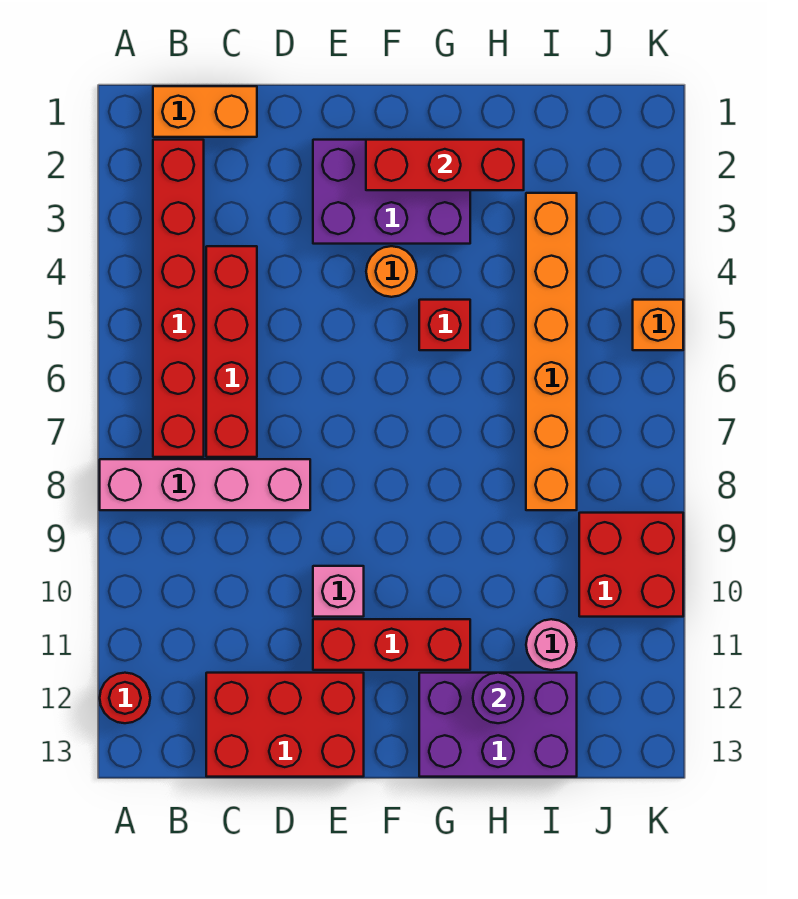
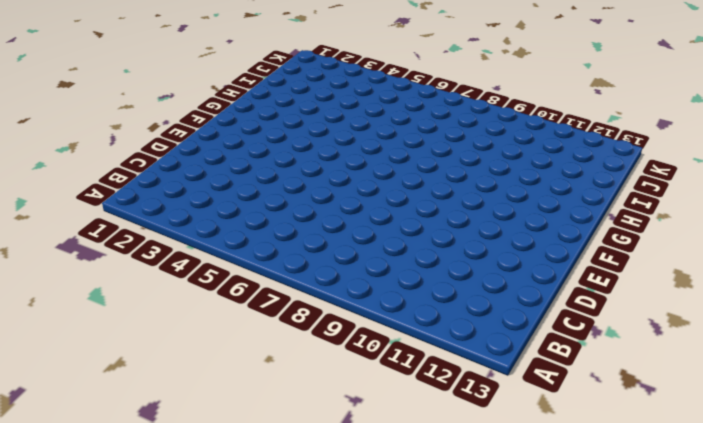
none -> pink 1x4 brick [100,459,310,510]
none -> red 1x1 round brick [100,673,150,723]
none -> orange 1x2 brick [153,86,257,137]

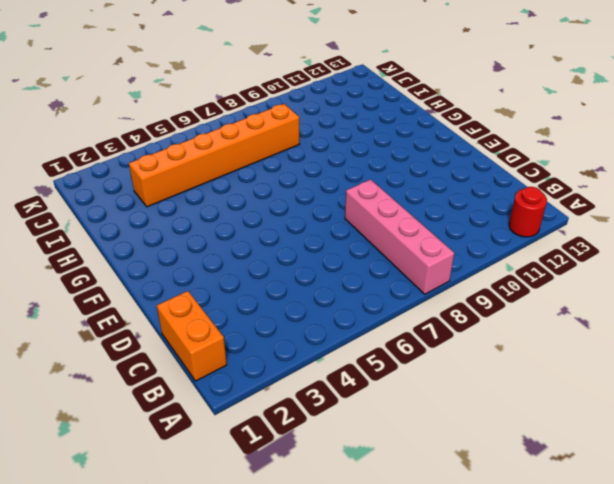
none -> red 1x6 brick [153,140,204,457]
none -> red 1x4 brick [206,246,257,457]
none -> red 2x3 brick [206,673,364,777]

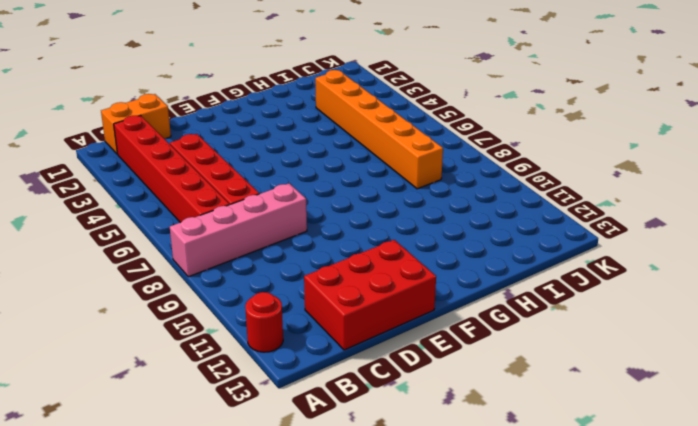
none -> purple 2x3 brick [313,140,470,244]
none -> pink 1x1 brick [313,566,364,617]
none -> red 1x3 brick [313,619,470,670]

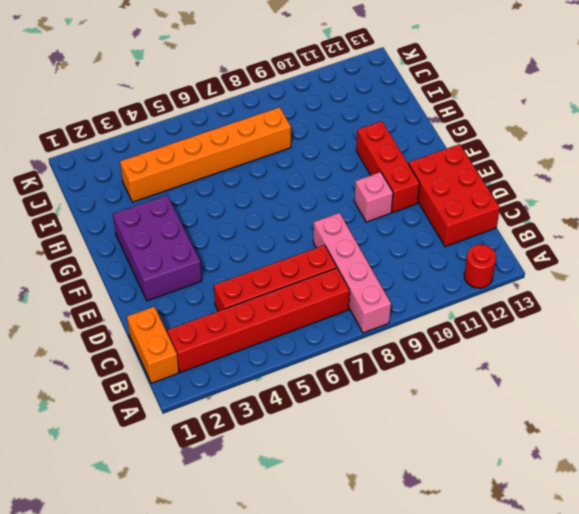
none -> orange 1x1 round brick [366,246,417,297]
none -> red 1x1 brick [419,300,470,350]
none -> purple 2x3 brick [419,673,577,777]

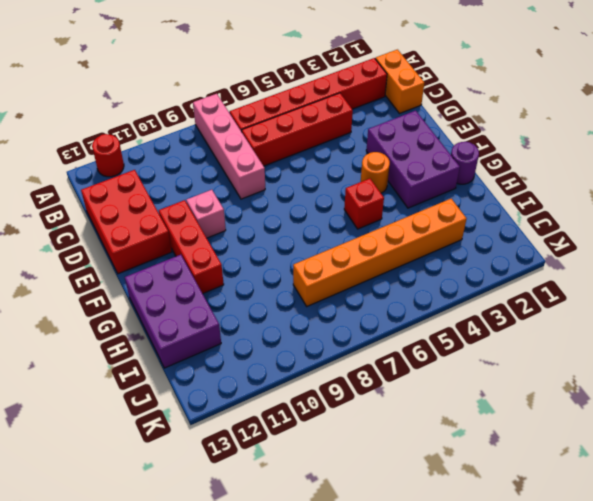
purple 1x1 round brick [451,142,479,184] -> purple 1x1 round brick moved to [473,673,523,723]
none -> pink 1x1 round brick [526,619,577,670]
none -> red 2x2 brick [579,513,683,617]
none -> orange 1x1 brick [633,300,683,350]

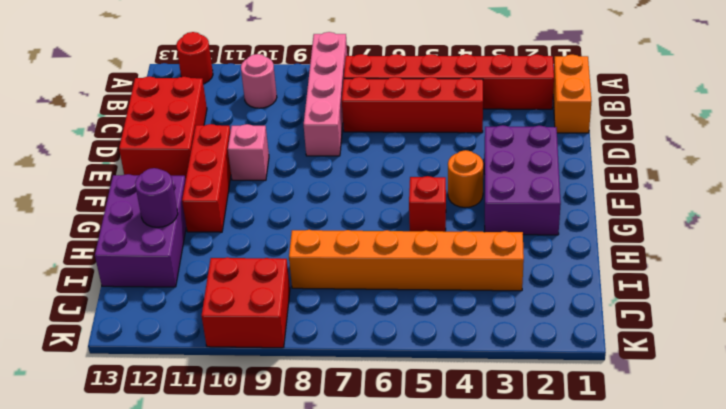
pink 1x1 round brick [241,54,277,108] -> pink 1x1 round brick moved to [526,619,577,670]
none -> orange 1x1 brick [633,300,683,350]
none -> red 1x3 brick [366,140,524,190]

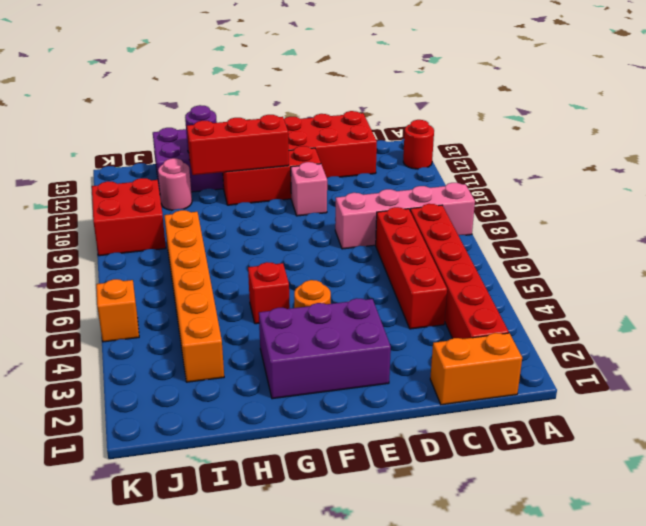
red 1x3 brick [187,115,289,175] -> red 1x3 brick moved to [366,140,524,190]

